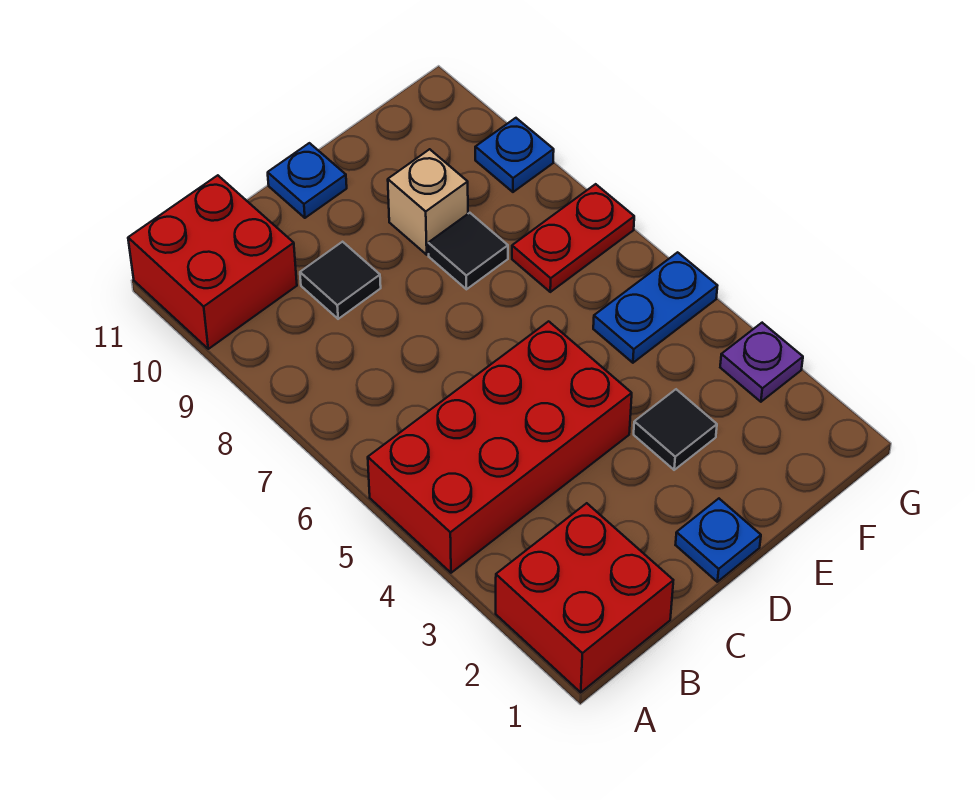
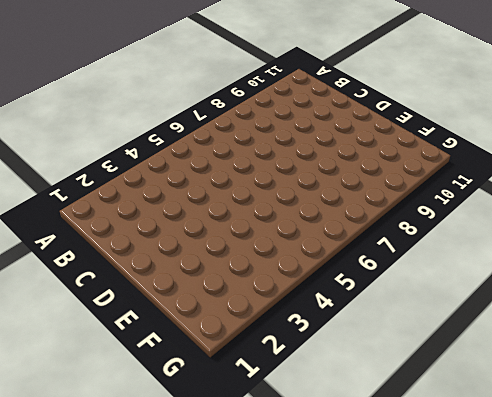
none -> red 2x2 brick [496,503,673,692]
none -> red 2x4 brick [368,321,632,573]
none -> red 2x2 brick [128,175,297,349]

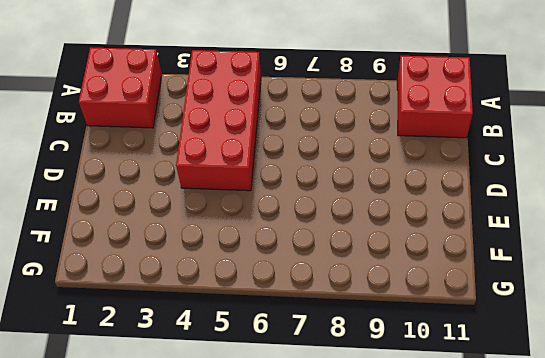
none -> black 1x1 tile [300,242,381,319]
none -> blue 1x1 plate [676,499,761,582]
none -> blue 1x1 plate [268,143,347,218]

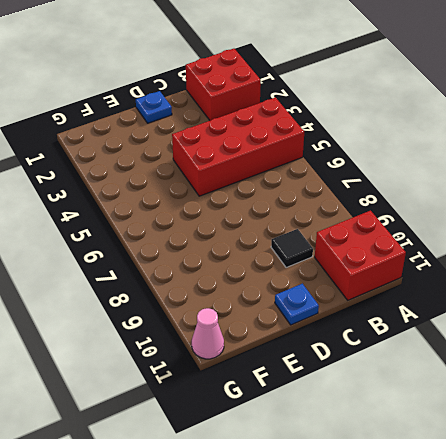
pink 1x1 cone [192,308,224,359] -> none
none -> black 1x1 tile [634,389,717,470]
none -> black 1x1 tile [428,213,508,289]
none -> tan 1x1 brick [388,149,468,255]

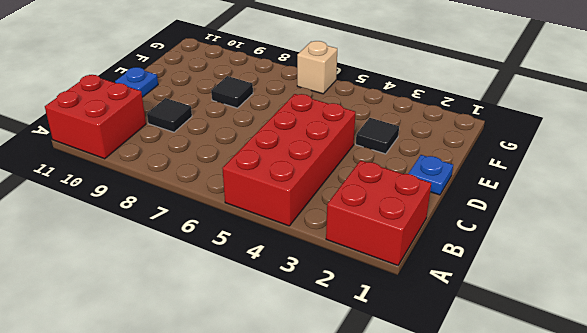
tan 1x1 brick [297,41,337,94] -> tan 1x1 brick moved to [388,149,468,255]
none -> blue 1x2 plate [593,252,717,363]
none -> red 1x2 plate [512,184,634,292]
none -> purple 1x1 plate [720,323,803,402]

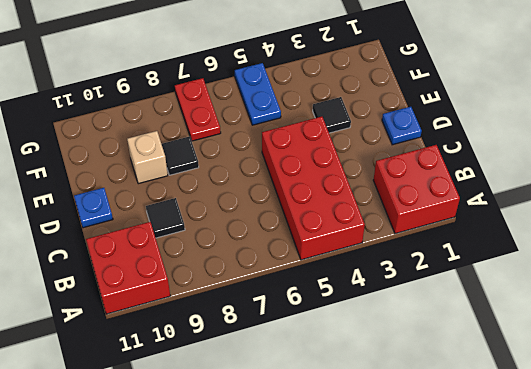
none -> purple 1x1 plate [720,323,803,402]
none -> blue 1x1 plate [475,118,554,192]

